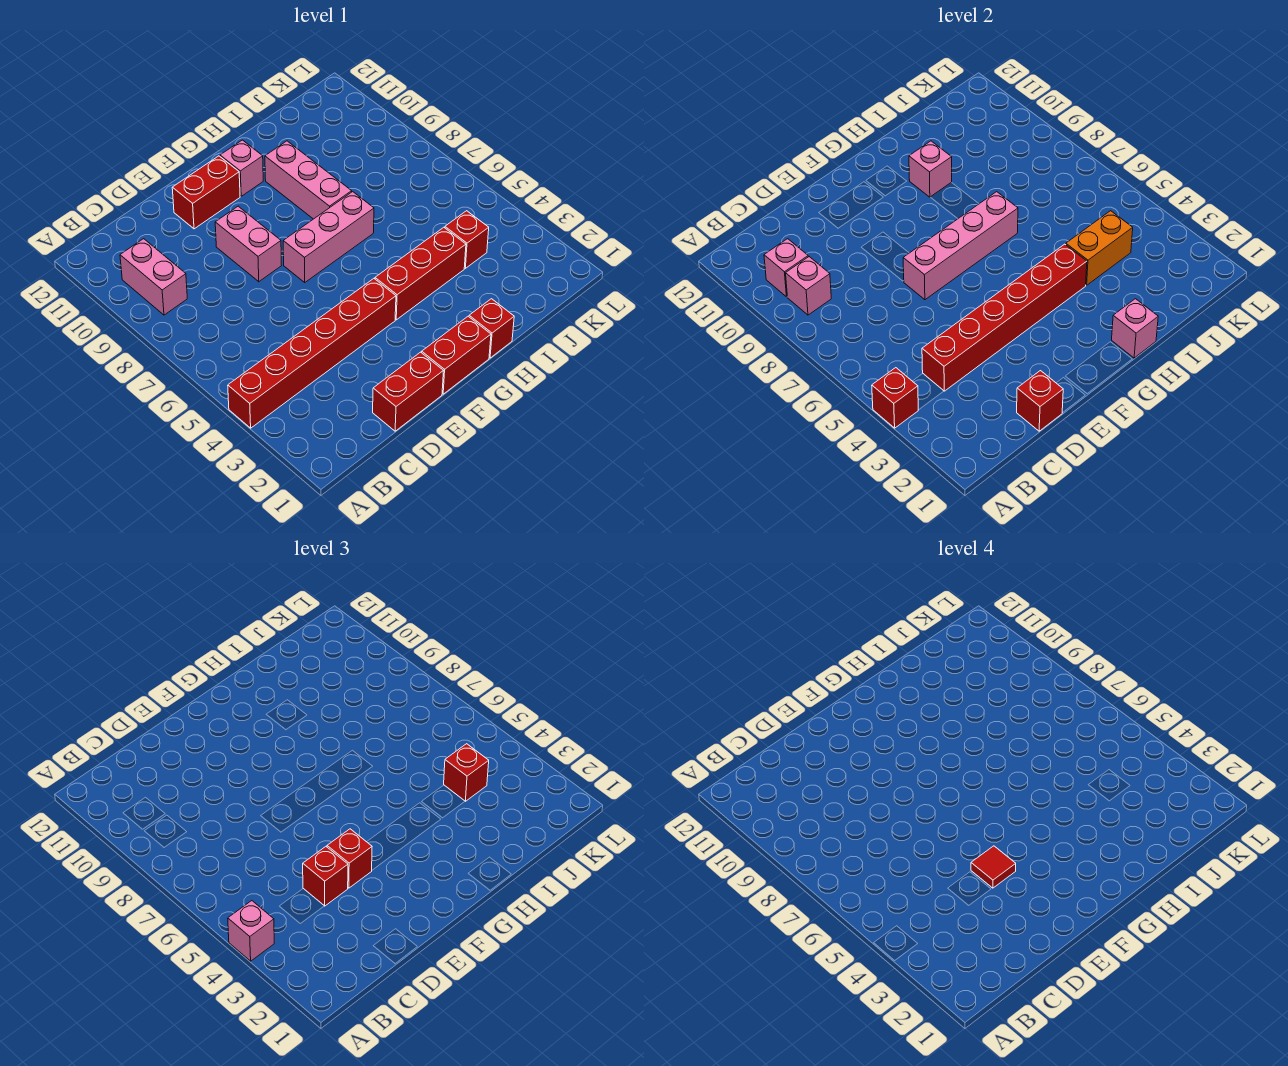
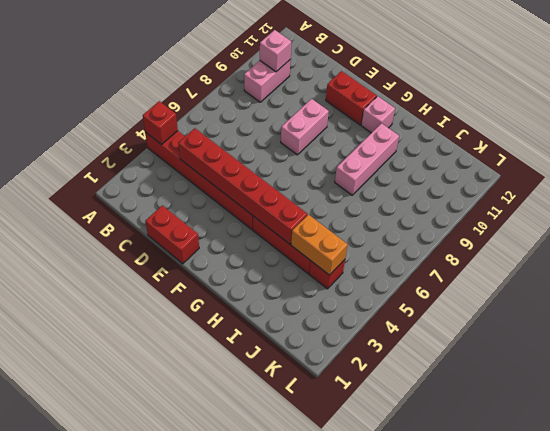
none -> red 1x2 brick [422,316,491,394]
none -> pink 1x3 brick [283,192,374,282]
none -> red 1x1 brick [469,299,514,358]

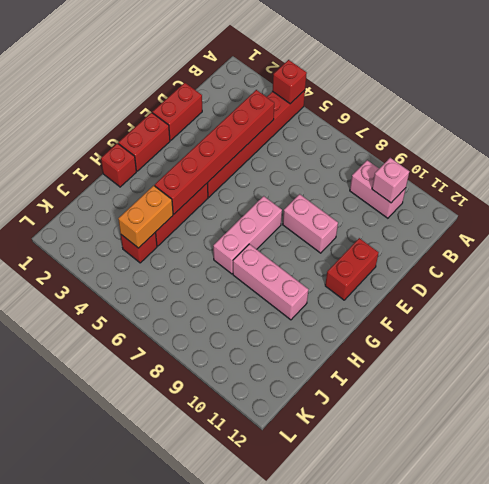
none -> pink 1x1 brick [220,140,263,196]
none -> pink 1x1 brick [786,257,831,315]
none -> red 1x1 brick [1017,371,1063,431]

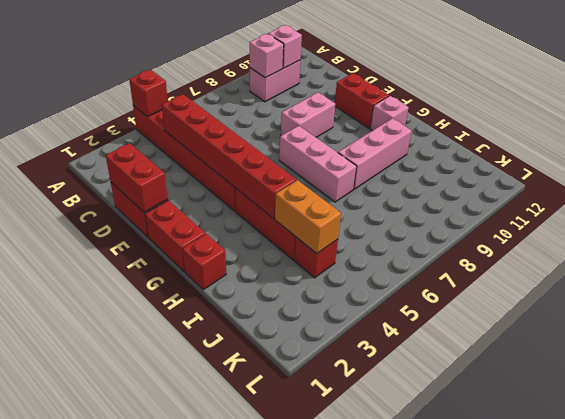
red 1x2 brick [106,143,168,213] -> red 1x1 brick [1017,371,1063,431]
none -> pink 1x4 brick [903,192,1018,300]
none -> pink 1x1 brick [1112,299,1158,358]
none -> pink 1x1 brick [909,141,952,197]

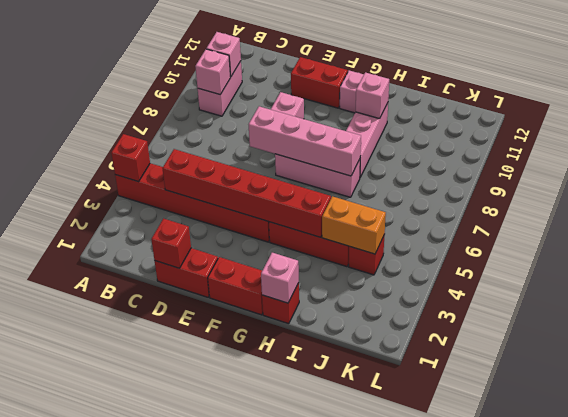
none -> pink 1x1 brick [228,901,274,961]
none -> red 1x1 brick [303,847,348,906]
none -> red 1x1 brick [327,829,372,888]

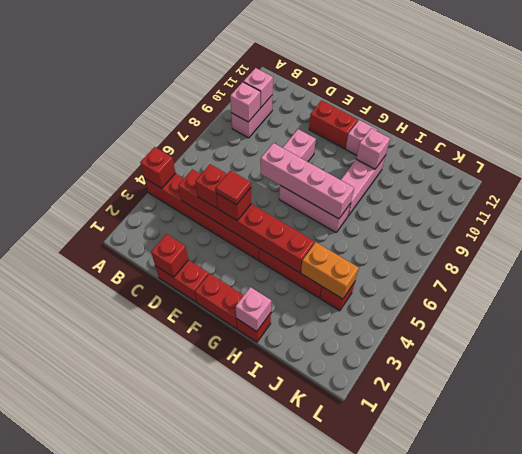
none -> pink 1x1 brick [228,901,274,961]
none -> red 1x1 brick [444,744,489,801]

